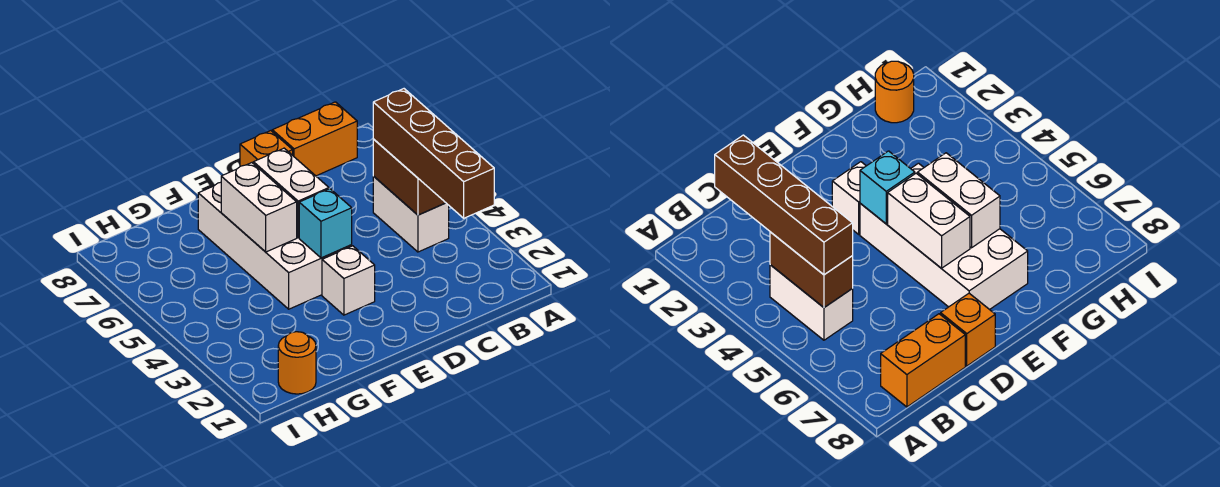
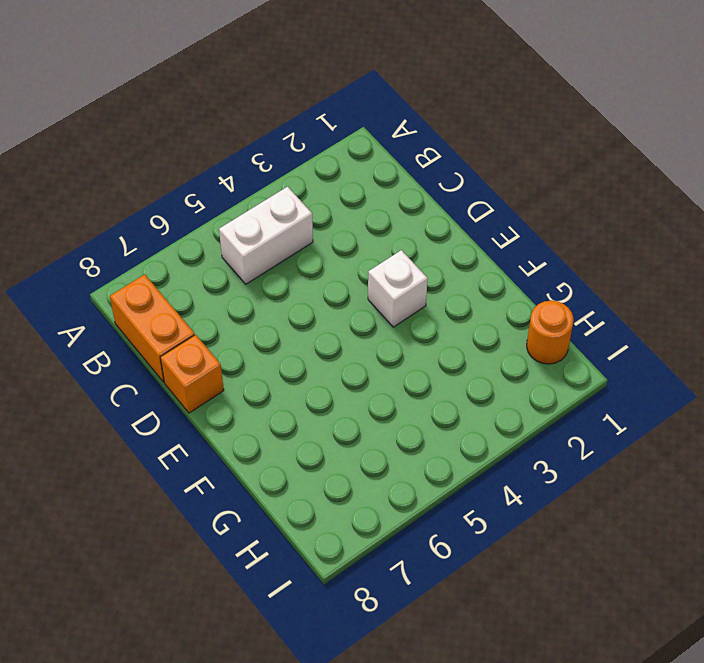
none -> white 2x4 brick [198,182,352,309]
none -> brown 1x2 brick [373,139,446,215]

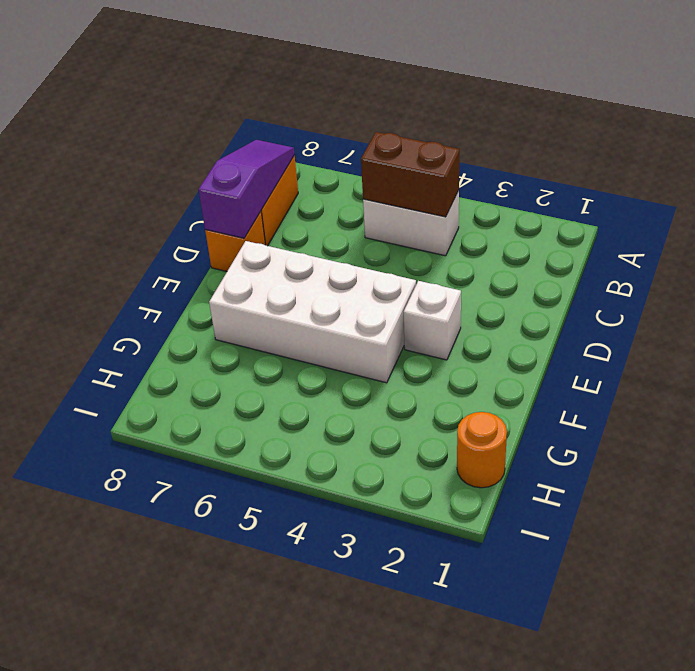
purple 1x3 slope [199,140,295,238] -> none
none -> cyan 1x1 brick [299,189,352,258]
none -> white 1x2 brick [253,148,329,238]

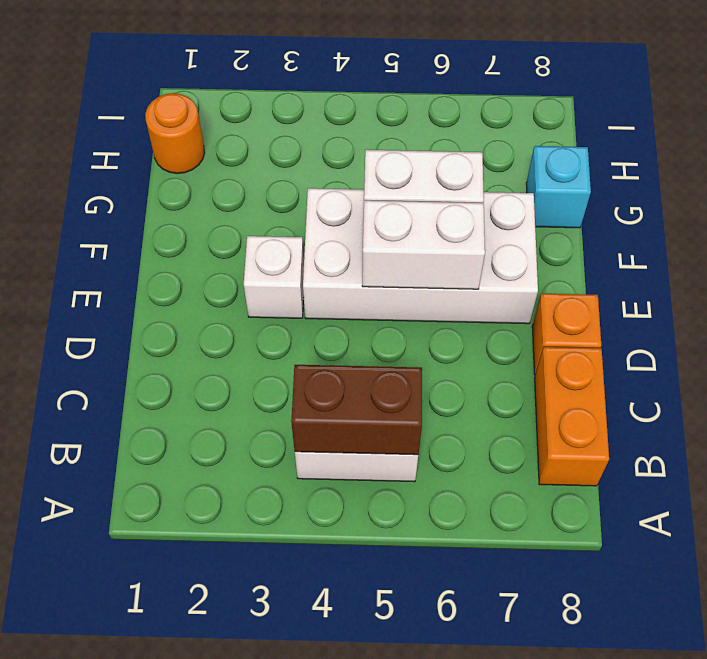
cyan 1x1 brick [526,146,591,228] -> cyan 1x1 brick moved to [299,189,352,258]
none -> brown 1x4 brick [373,89,494,218]

